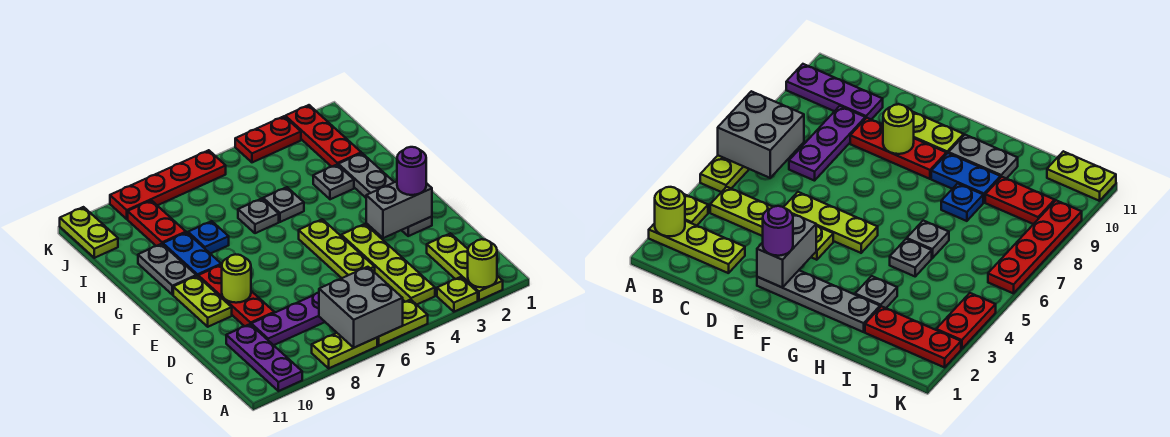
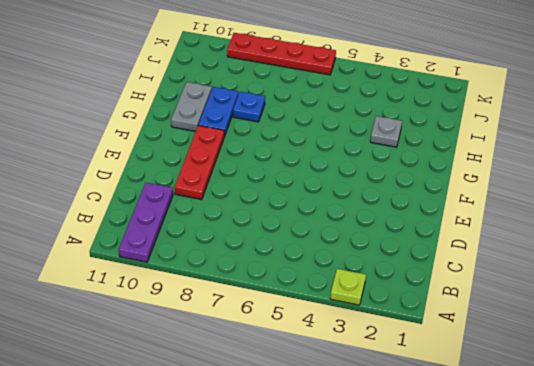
none -> lime 1x3 plate [427,233,503,300]
none -> lime 1x2 plate [377,300,428,346]
none -> lime 1x2 plate [312,333,377,368]

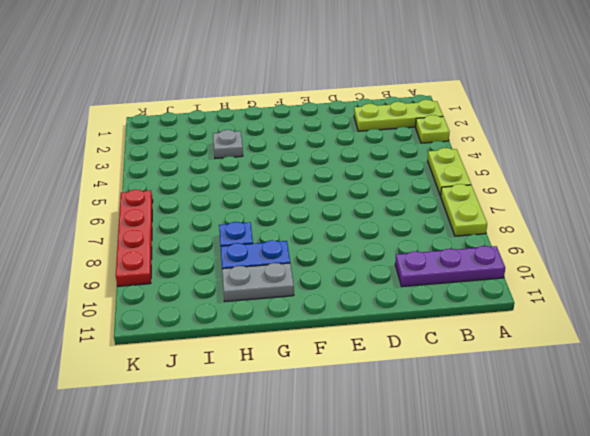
none -> lime 1x4 plate [341,224,435,305]
none -> purple 1x3 plate [251,293,325,345]
none -> lime 1x3 plate [299,219,375,278]

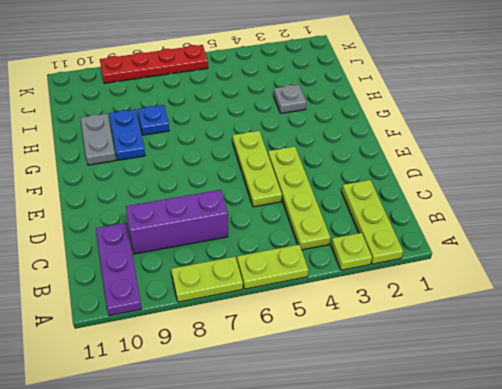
purple 1x3 brick [126,190,228,254] -> purple 1x3 plate [251,293,325,345]
none -> red 1x3 plate [198,265,274,326]
none -> grey 1x4 plate [338,153,432,236]
none -> lime 1x2 plate [173,276,232,327]

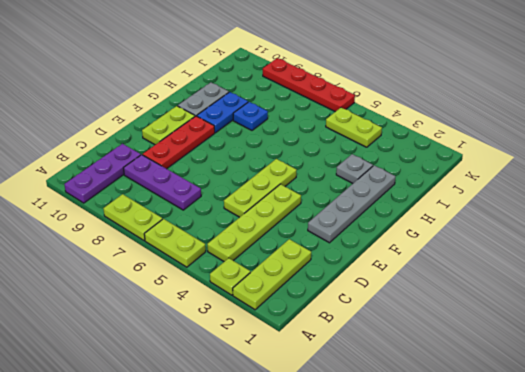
lime 1x2 plate [326,108,382,147] -> lime 1x2 plate turned to [60,207,118,258]
none -> grey 1x1 plate [263,187,304,222]
none -> grey 1x1 plate [238,198,279,233]
none -> red 1x3 plate [285,105,361,167]

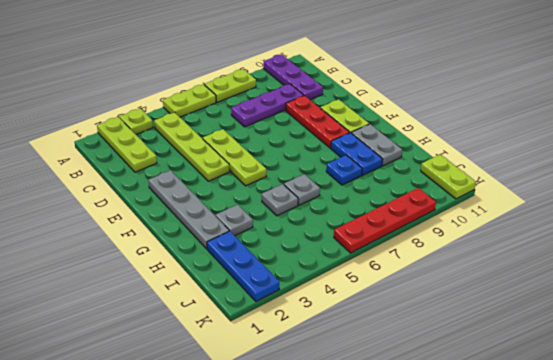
blue 1x3 plate [207,231,279,301] -> red 1x3 plate [285,105,361,167]
none -> red 1x2 plate [128,200,186,246]
none -> red 1x2 plate [235,116,301,162]
none -> lime 1x1 round brick [468,239,497,288]

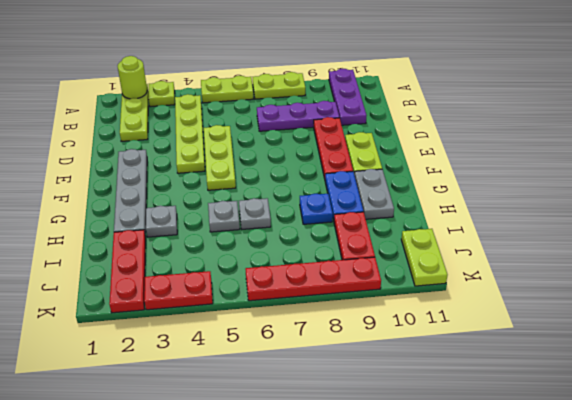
none -> grey 2x2 brick [319,267,403,348]
none -> grey 1x2 brick [366,181,432,238]
none -> lime 1x1 round brick [222,254,251,303]

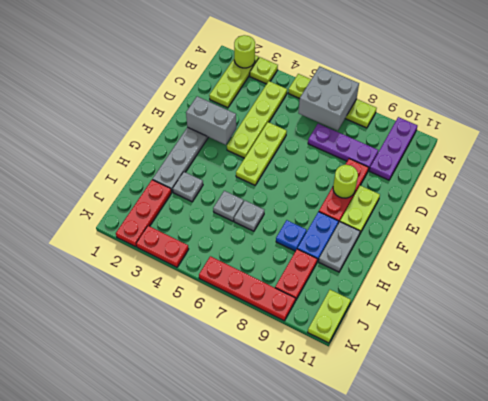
none -> purple 1x1 round brick [397,147,426,195]

